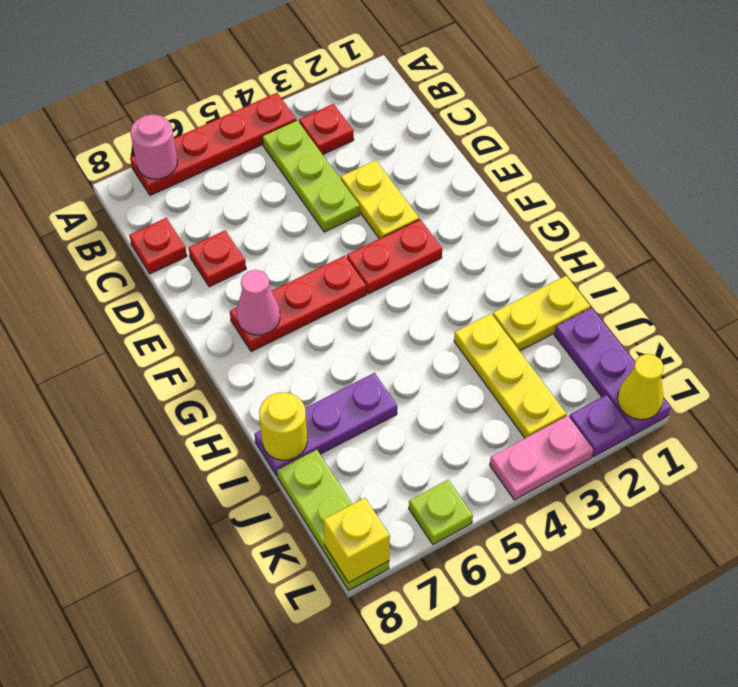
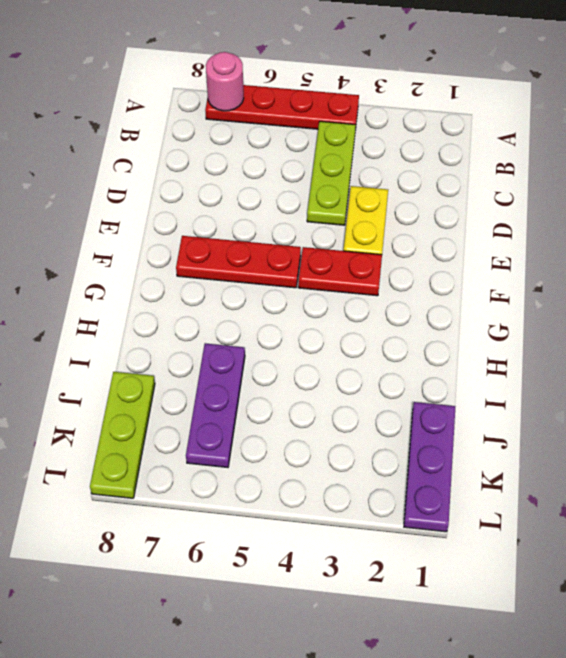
purple 1x3 plate [186,343,245,467] -> purple 1x3 plate turned to [254,373,397,476]
none -> red 1x1 plate [299,104,354,155]
none -> red 1x1 plate [129,218,187,274]
none -> red 1x1 plate [188,230,246,287]

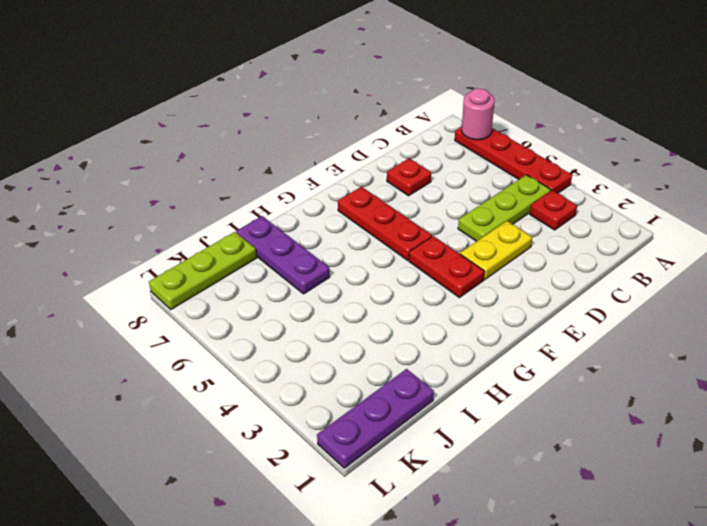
none -> red 1x1 plate [129,218,187,274]
none -> yellow 1x2 plate [493,276,590,351]
none -> yellow 1x3 plate [454,314,567,438]

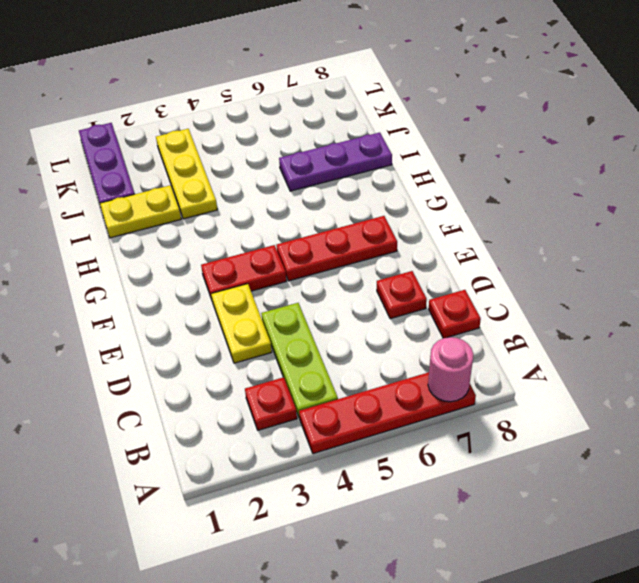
none -> lime 1x3 plate [277,450,389,590]
none -> purple 1x1 plate [569,395,632,457]
none -> pink 1x2 plate [490,416,593,500]

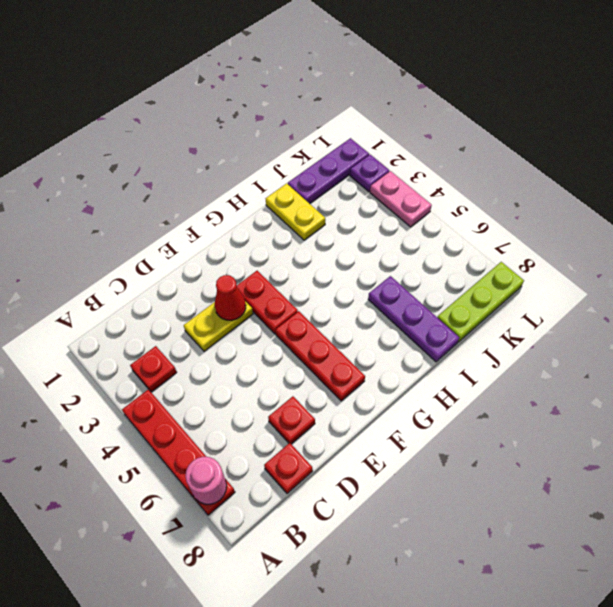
red 1x1 cone [215,275,246,320] -> none
none -> lime 1x3 plate [262,120,360,232]
none -> yellow 1x3 plate [454,314,567,438]
none -> lime 1x1 plate [409,480,473,544]

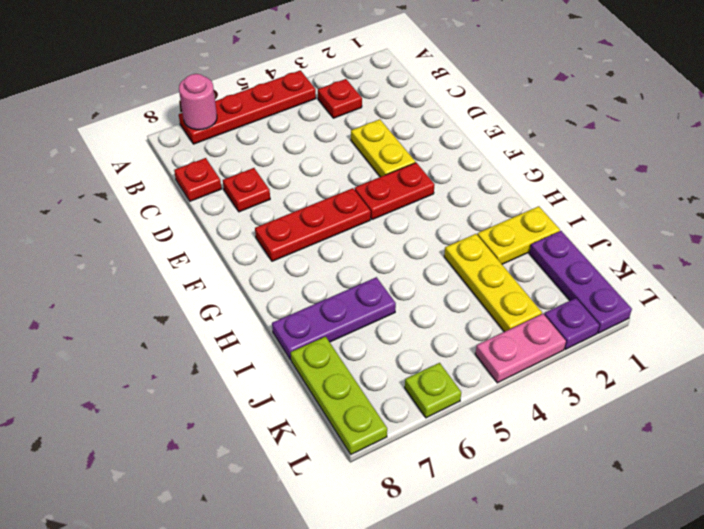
none -> lime 1x3 plate [262,120,360,232]
none -> pink 1x1 cone [237,270,280,335]
none -> yellow 1x1 round brick [259,393,307,460]

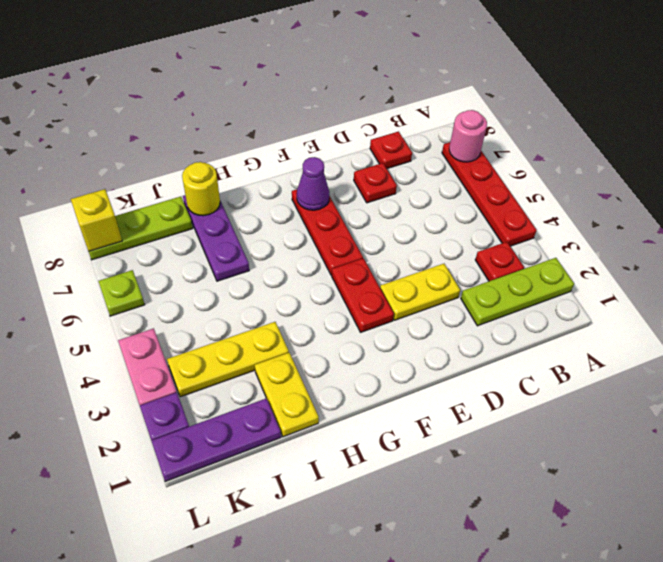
lime 1x3 plate [461,258,574,326] -> lime 1x3 plate moved to [262,120,360,232]
purple 1x1 cone [297,157,329,210] -> pink 1x1 cone [237,270,280,335]
none -> yellow 1x1 cone [617,354,664,420]

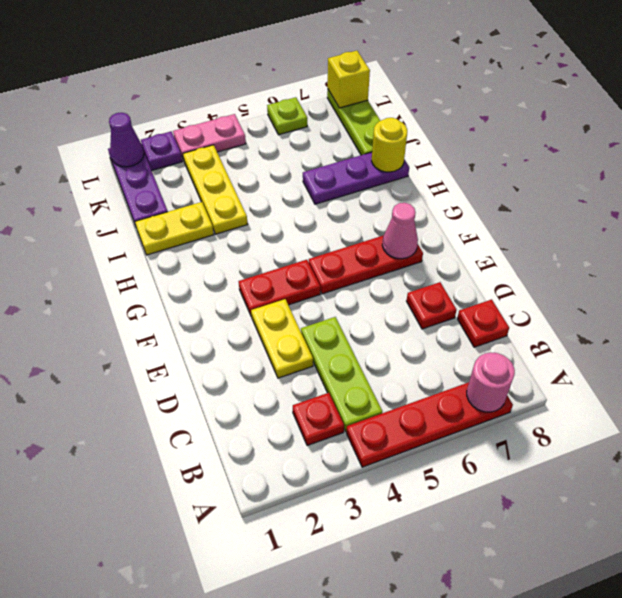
purple 1x1 cone [109,113,144,167] -> yellow 1x1 cone [617,354,664,420]

